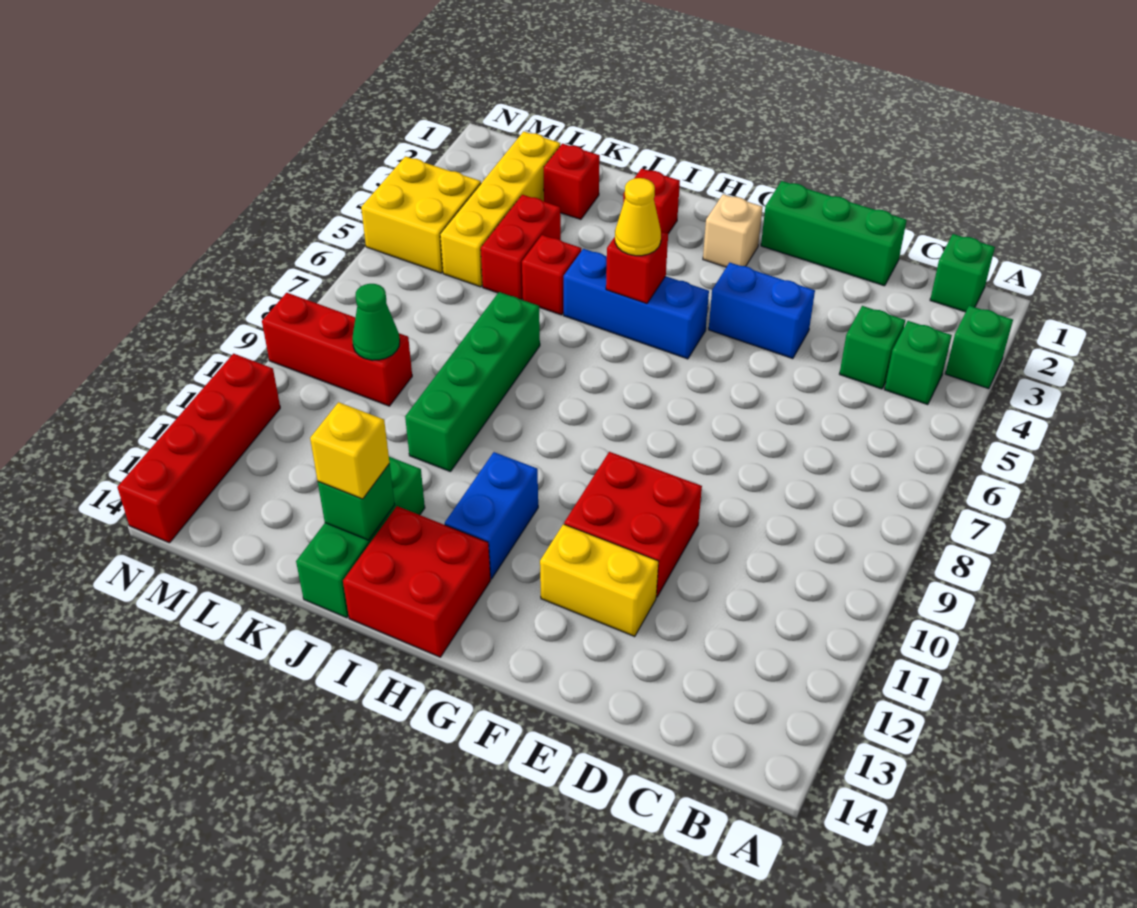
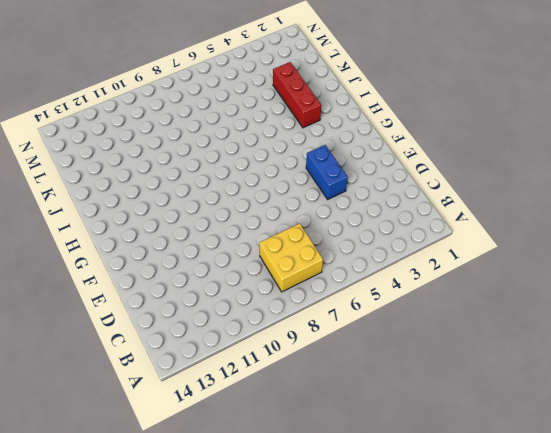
yellow 2x2 brick [259,223,323,292] -> yellow 2x2 brick moved to [361,156,481,273]
red 1x3 brick [273,62,321,128] -> red 1x3 brick moved to [262,293,412,406]
none -> green 1x1 brick [945,306,1013,389]
none -> green 1x1 brick [930,234,995,312]
none -> green 1x1 brick [884,321,952,405]

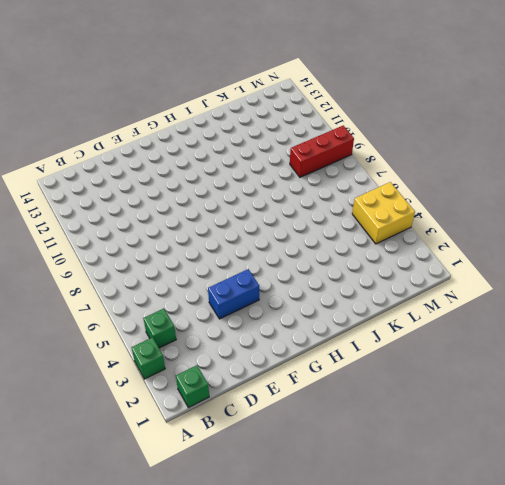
none -> green 1x1 brick [840,306,905,389]
none -> green 1x3 brick [761,181,907,286]
none -> red 2x2 brick [564,452,702,597]

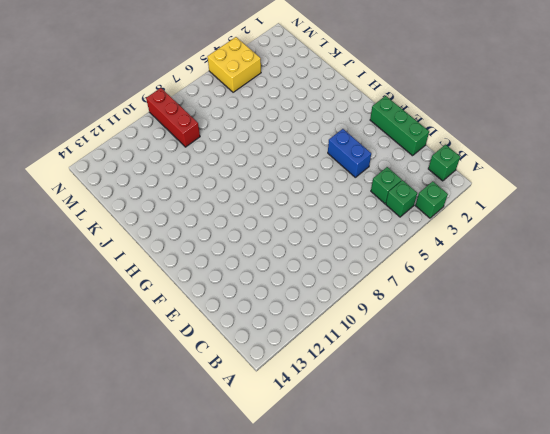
none -> red 2x2 brick [564,452,702,597]
none -> yellow 1x2 brick [540,524,659,636]
none -> tan 1x1 brick [703,194,763,267]

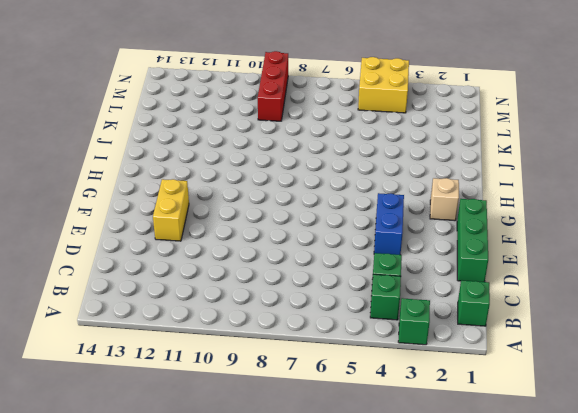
none -> red 2x2 brick [564,452,702,597]
none -> blue 1x3 brick [564,249,709,359]
none -> blue 1x2 brick [445,452,538,579]

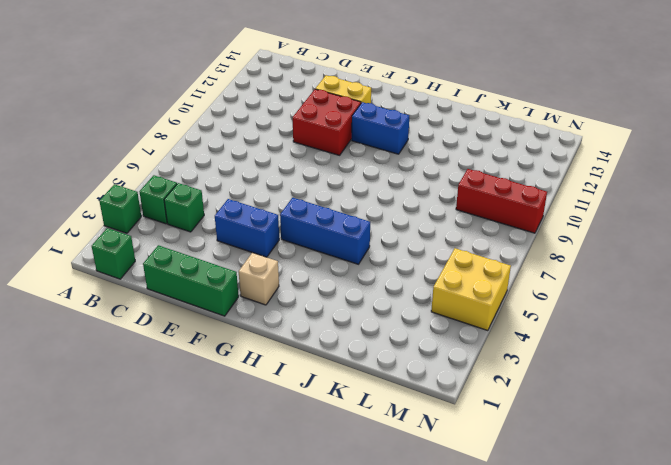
blue 1x2 brick [352,102,409,154] -> blue 1x2 brick turned to [445,452,538,579]
none -> red 2x2 brick [343,506,491,657]
none -> red 1x1 brick [623,168,680,234]
none -> red 1x1 brick [522,235,581,315]

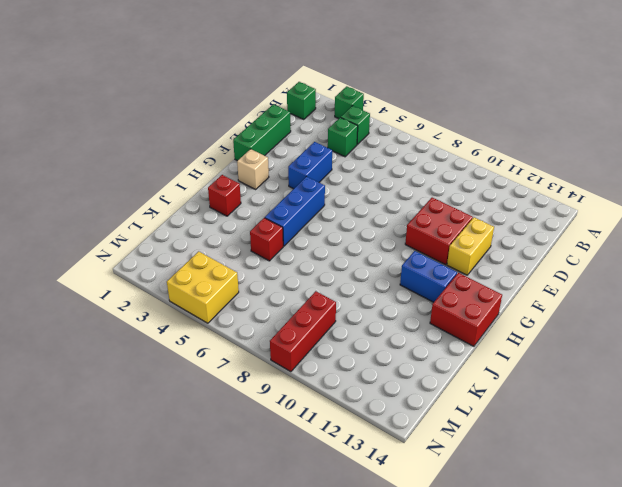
none -> green 1x4 brick [405,292,540,472]
none -> green 1x3 brick [296,457,425,618]
none -> red 1x1 brick [544,144,600,219]

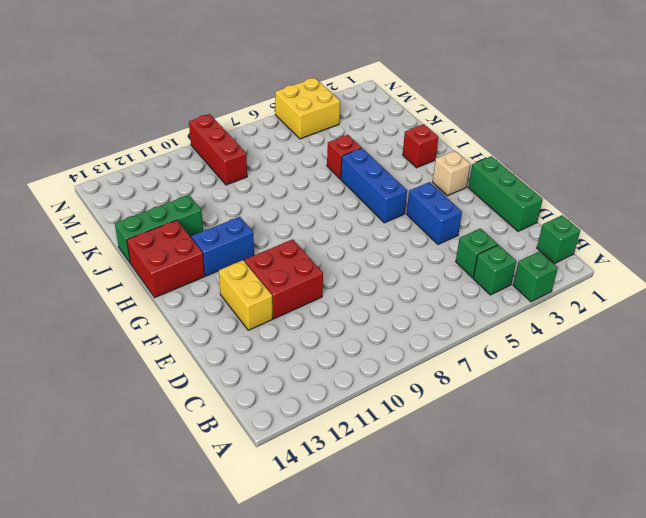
none -> green 1x4 brick [405,292,540,472]
none -> red 1x1 brick [544,144,600,219]
none -> red 1x2 brick [481,195,561,300]

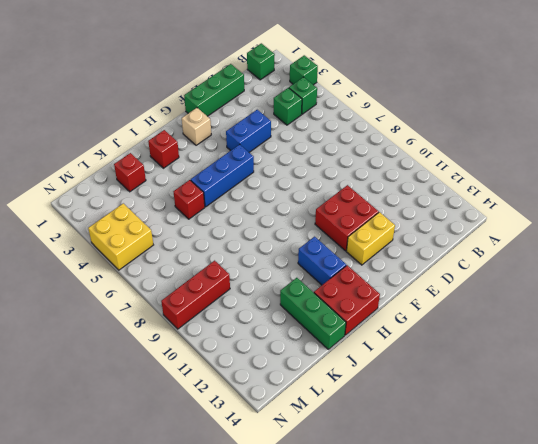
none -> green 1x4 brick [405,292,540,472]
none -> red 1x2 brick [481,195,561,300]
none -> yellow 1x4 brick [440,131,560,287]

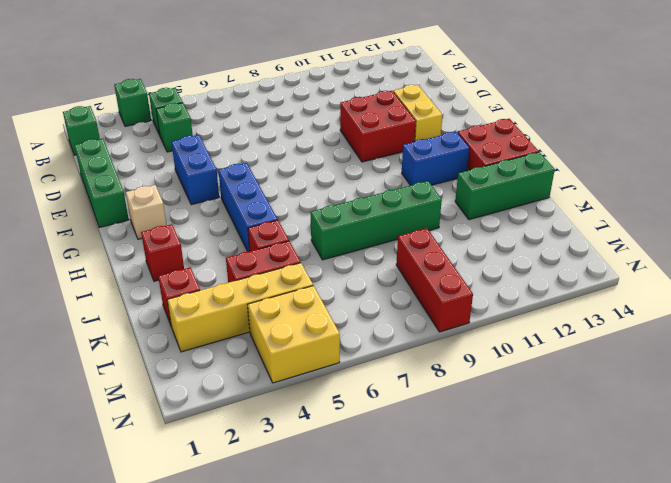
none -> red 1x4 brick [117,354,280,543]
none -> red 1x1 brick [606,231,668,304]
none -> green 1x1 brick [318,464,395,540]

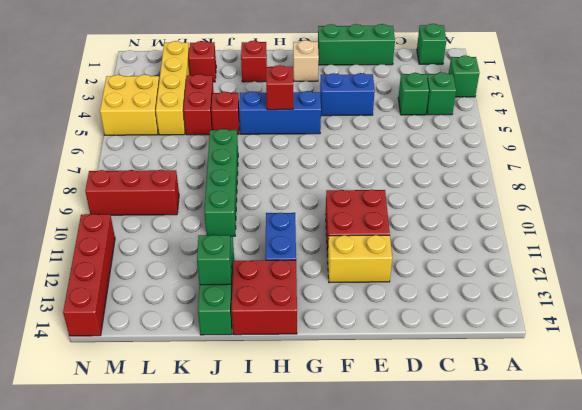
none -> green 1x1 cone [352,284,400,360]
none -> yellow 1x1 cone [615,178,661,256]
none -> yellow 1x1 brick [310,402,389,499]

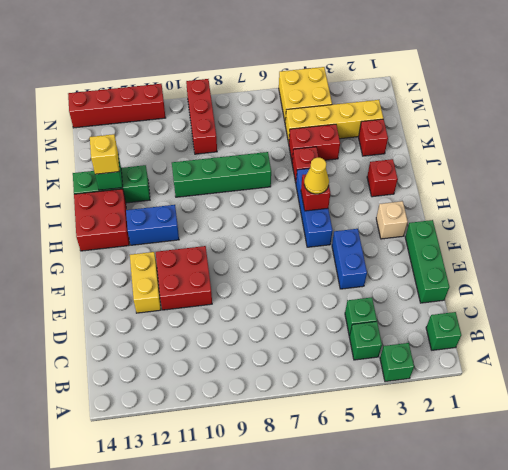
none -> green 1x1 cone [352,284,400,360]

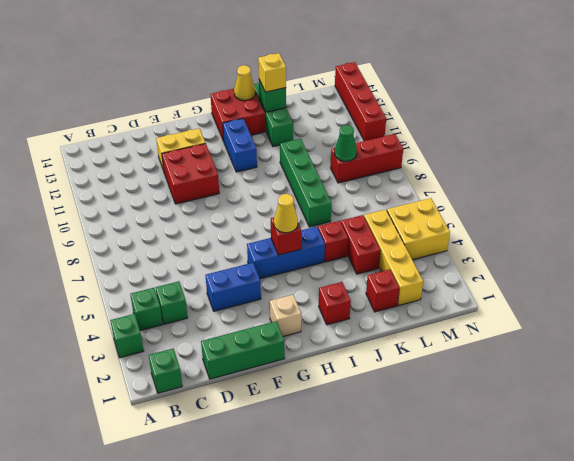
yellow 1x1 cone [234,65,255,101] -> none

